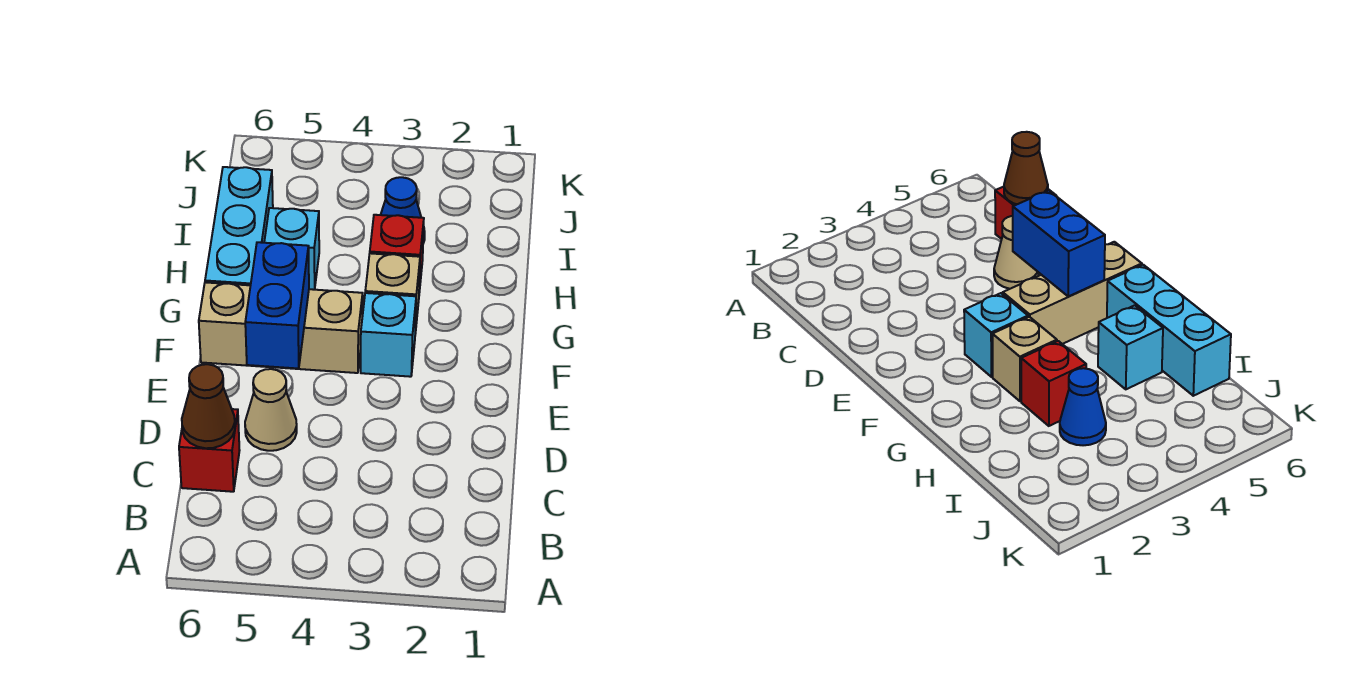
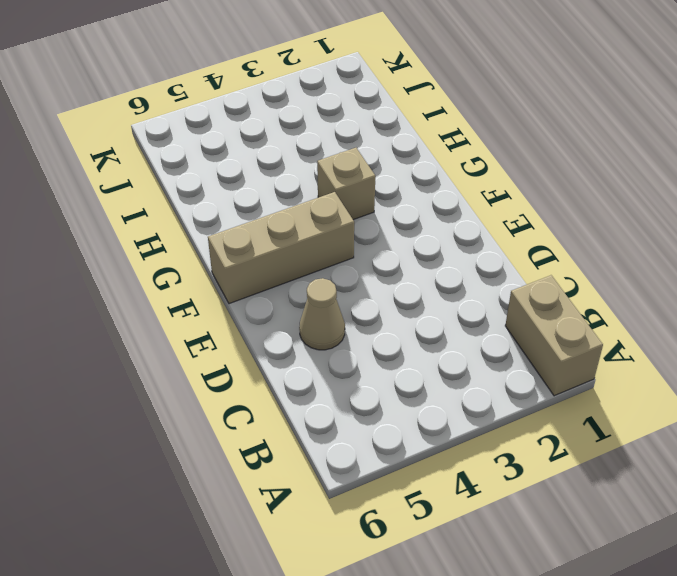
tan 1x2 brick [505,275,603,396] -> none
none -> red 1x1 brick [179,409,240,492]
none -> cyan 1x1 brick [361,293,416,377]

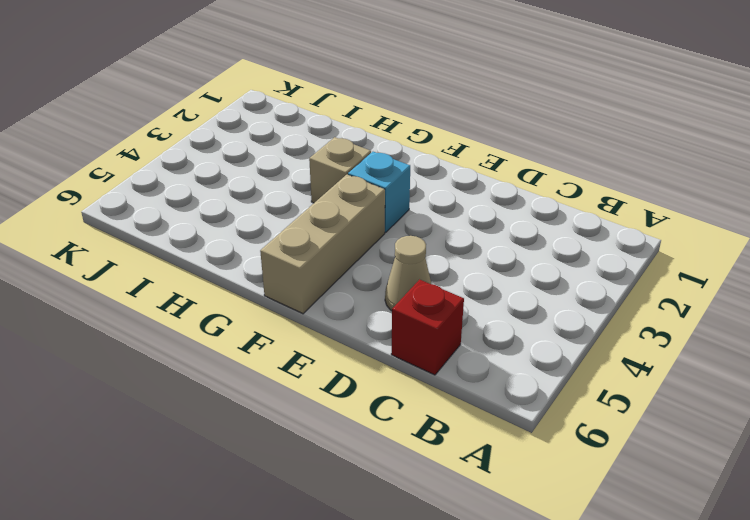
none -> cyan 1x3 brick [205,167,273,285]
none -> red 1x1 brick [370,215,424,292]

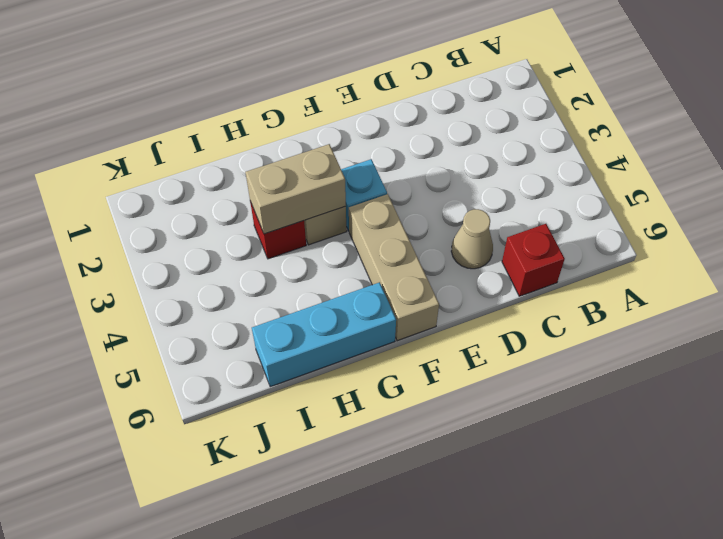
tan 1x2 brick [245,144,346,234] -> none
none -> cyan 1x1 brick [264,208,319,290]
none -> blue 1x1 cone [381,177,425,243]

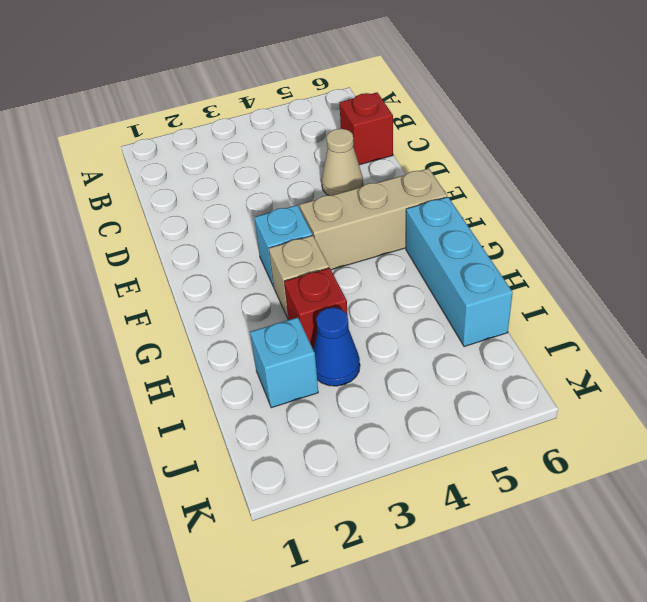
cyan 1x1 brick [250,317,318,408] -> cyan 1x1 brick moved to [264,208,319,290]
none -> brown 1x1 cone [182,364,235,448]
none -> blue 1x2 brick [245,242,309,369]

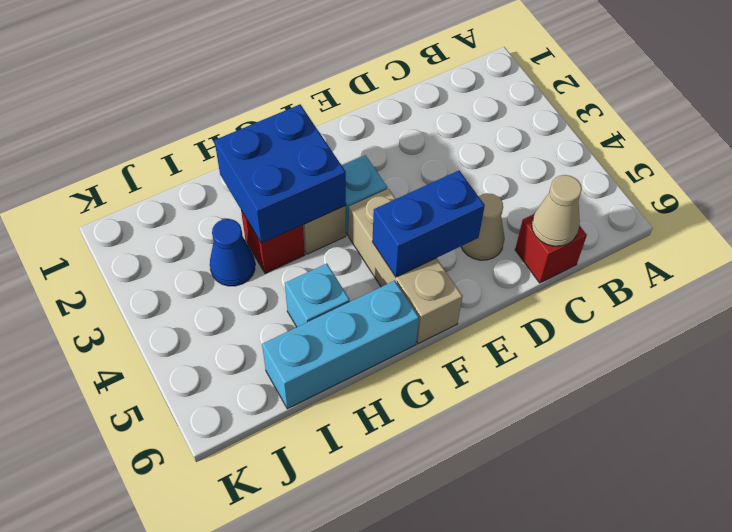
tan 1x1 cone [532,175,582,246] -> brown 1x1 cone [182,364,235,448]
blue 2x2 brick [214,105,346,243] -> none

